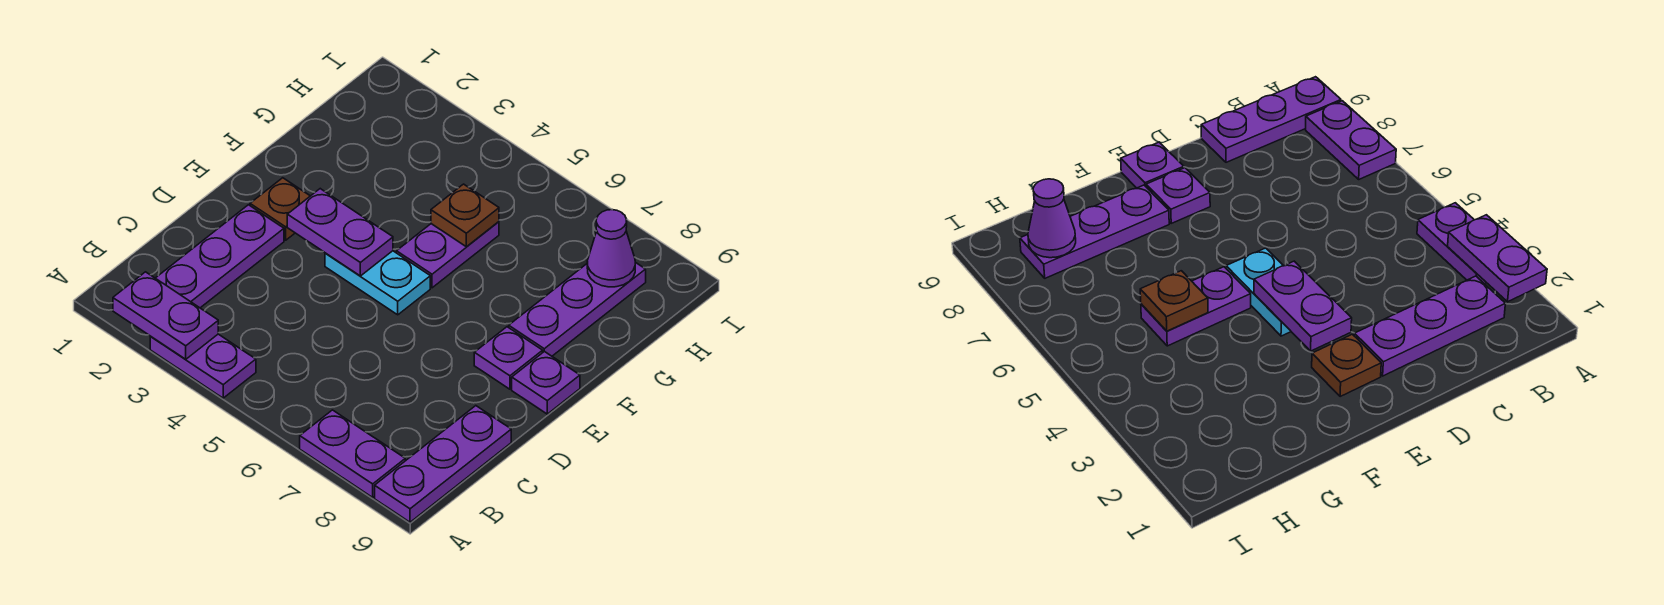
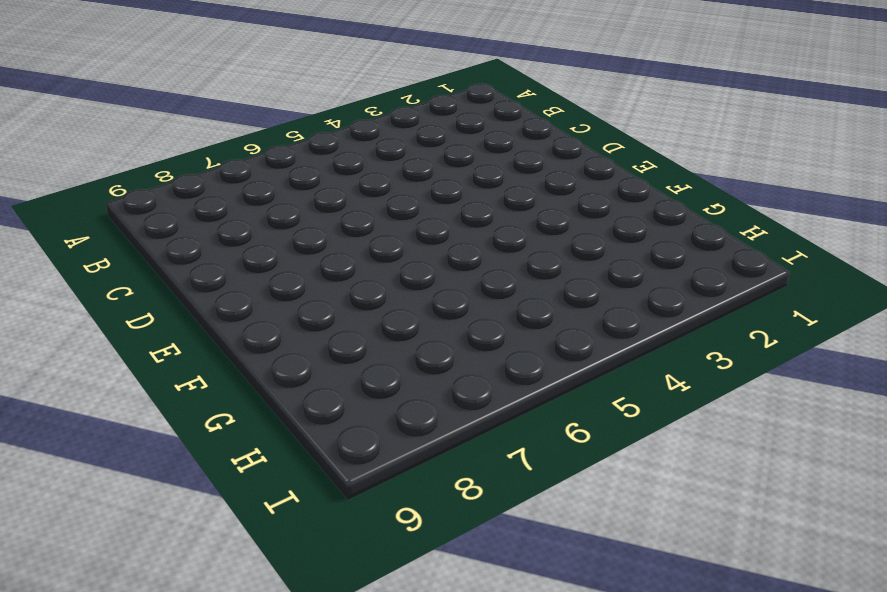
none -> purple 1x2 plate [150,334,256,398]
none -> purple 1x2 plate [300,410,405,497]
none -> purple 1x3 plate [375,406,511,522]

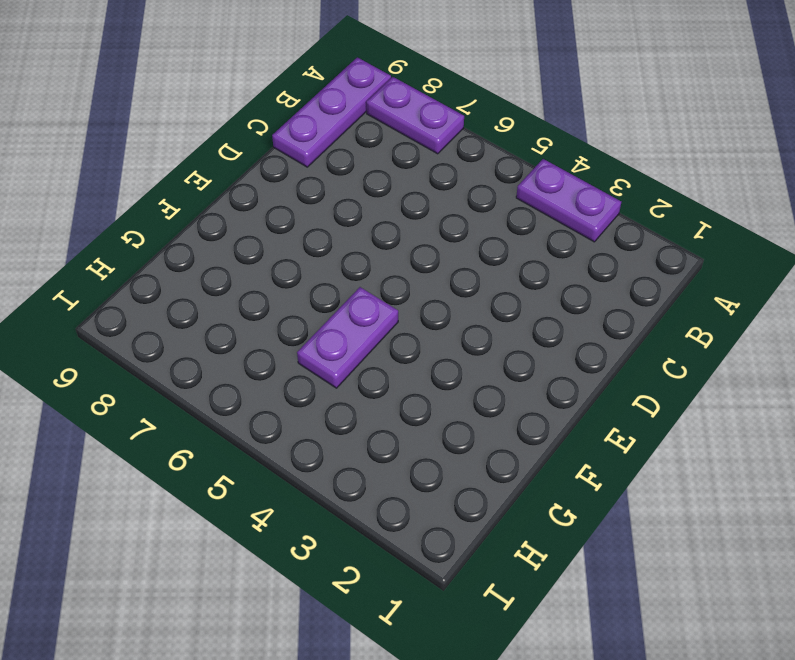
none -> purple 1x3 plate [156,205,284,308]
none -> brown 1x1 plate [250,178,310,240]
none -> cyan 1x2 plate [325,251,430,315]

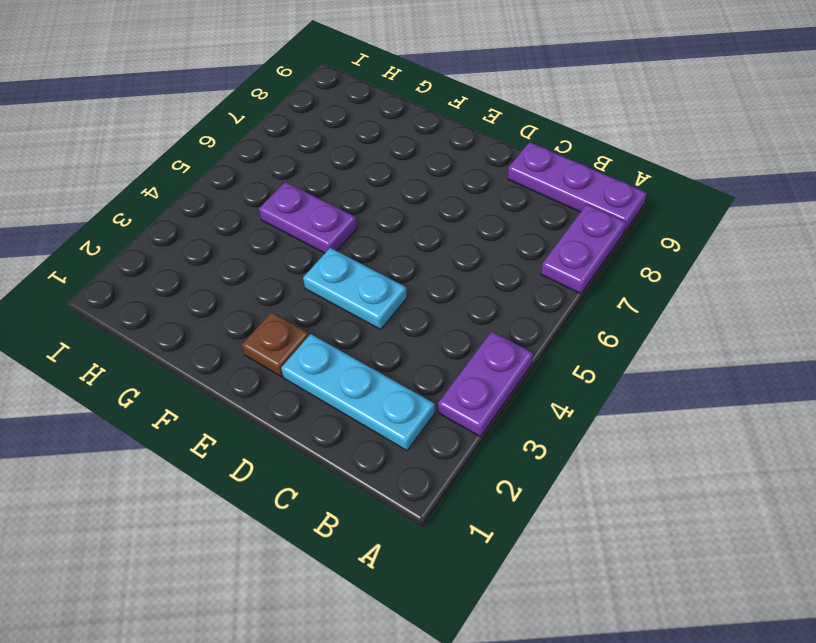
cyan 1x3 plate [281,334,435,451] -> purple 1x3 plate [156,205,284,308]
cyan 1x2 plate [303,248,407,329] -> cyan 1x2 plate turned to [325,251,430,315]
none -> purple 1x1 plate [474,327,543,389]
none -> purple 1x1 plate [512,351,580,414]
none -> purple 1x3 plate [509,262,646,356]

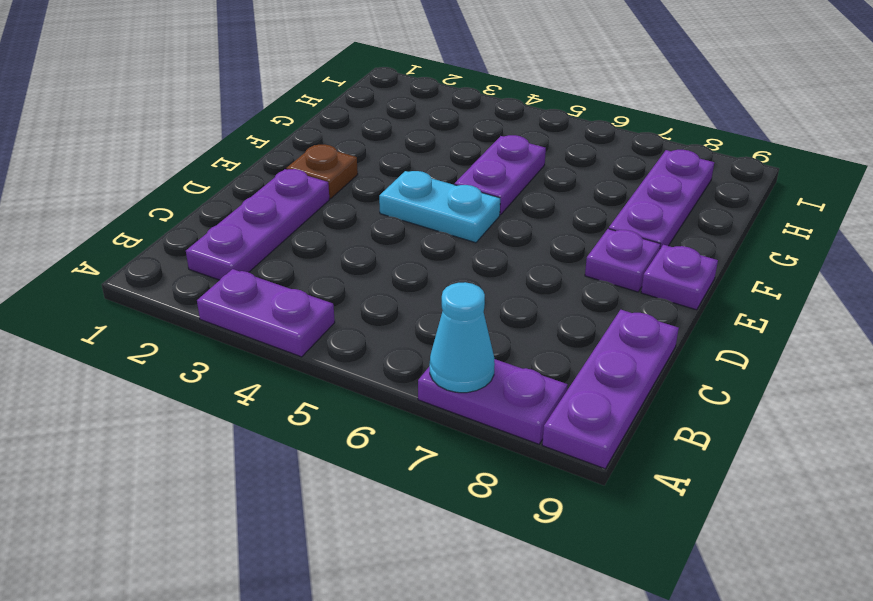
cyan 1x1 cone [430,282,495,393] -> none
none -> purple 1x2 plate [113,272,218,359]
none -> purple 1x2 plate [287,189,393,276]
none -> brown 1x1 plate [431,184,499,247]

